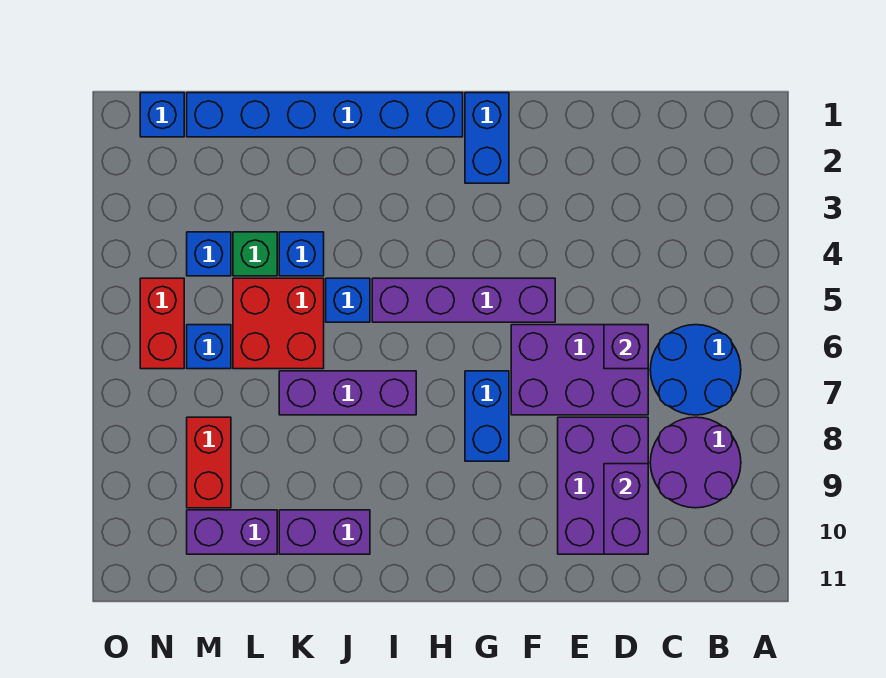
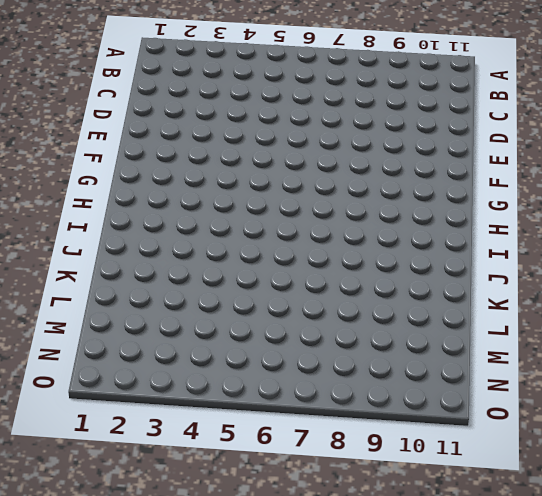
none -> blue 2x2 round brick [650,325,741,415]
none -> purple 2x2 round brick [650,417,741,508]
none -> purple 2x3 brick [511,325,648,415]

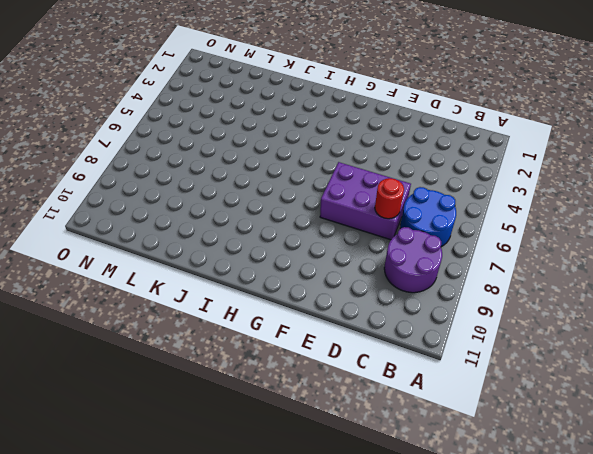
red 1x1 round brick [375,178,404,219] -> none
none -> purple 2x3 brick [558,417,648,554]
none -> purple 1x4 brick [372,278,555,322]
none -> blue 1x2 brick [465,93,509,183]

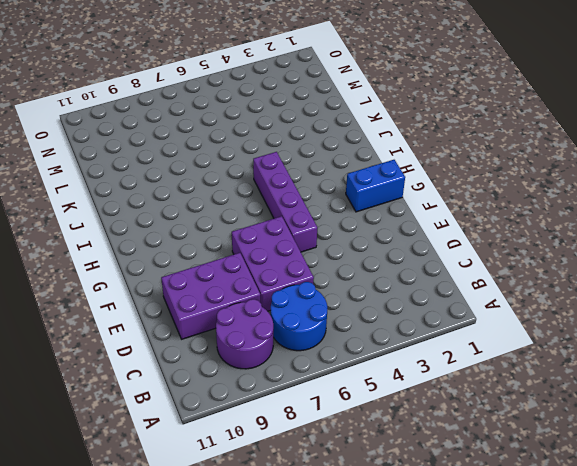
none -> blue 1x2 brick [465,371,509,461]
none -> blue 1x6 brick [187,93,463,137]
none -> purple 1x3 brick [279,371,416,415]

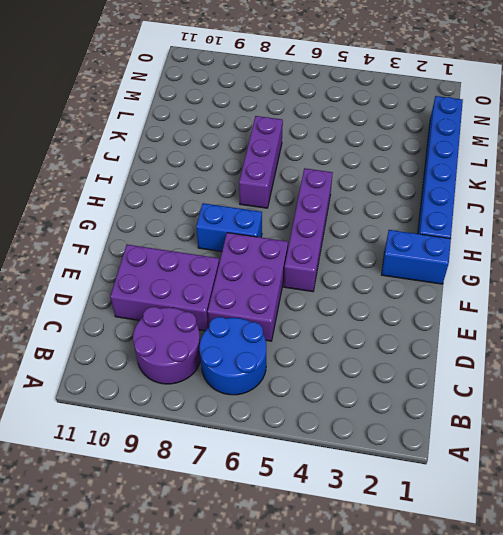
none -> blue 1x1 brick [326,278,370,322]
none -> purple 1x2 brick [279,510,370,554]
none -> blue 1x1 brick [279,232,324,276]

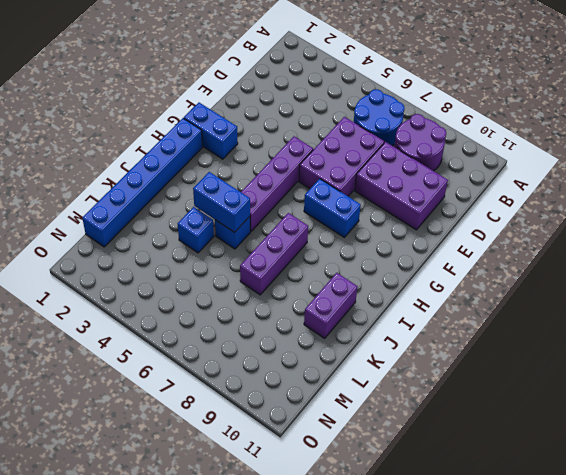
blue 1x2 brick [193,172,250,232] -> none
none -> red 2x2 brick [233,278,324,369]
none -> green 1x1 brick [233,232,277,276]
none -> purple 1x2 brick [187,510,277,554]

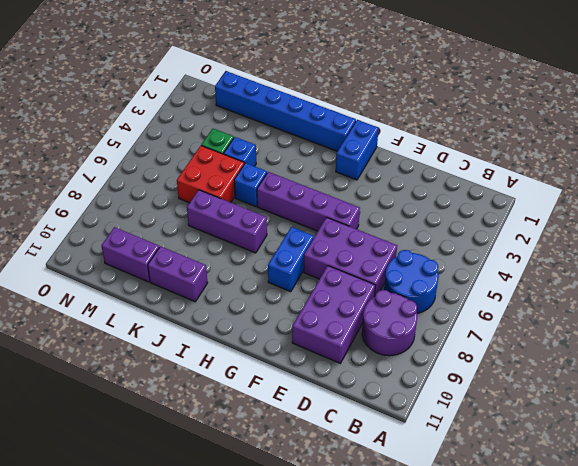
none -> blue 1x1 brick [187,232,231,276]
none -> blue 1x1 brick [187,325,231,369]
none -> red 1x2 brick [187,417,231,508]

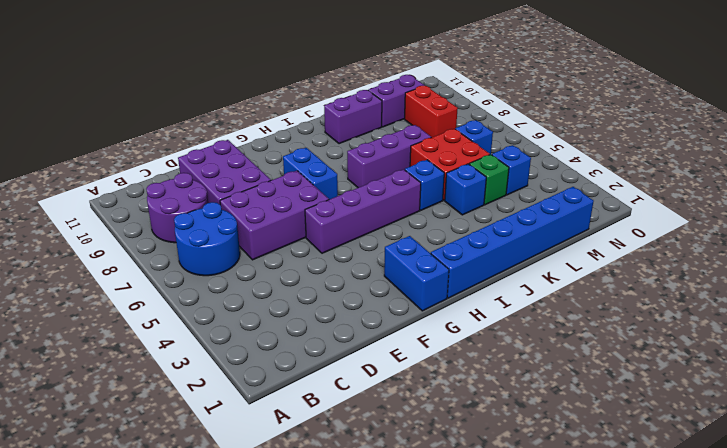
none -> blue 1x1 brick [140,93,184,137]
none -> red 1x2 brick [140,278,184,369]
none -> purple 1x1 brick [604,325,648,369]

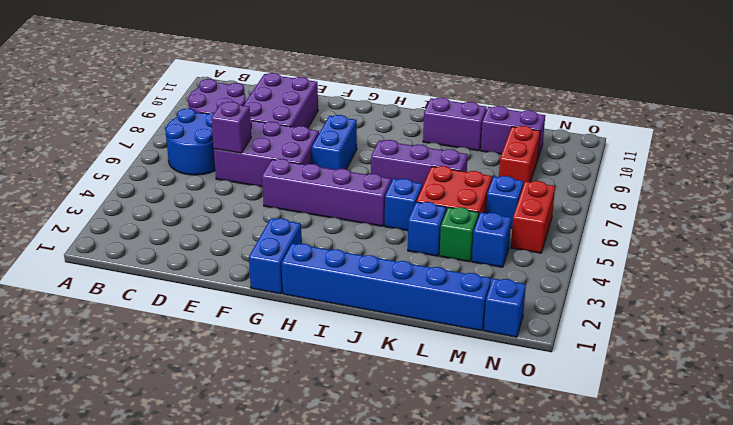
none -> purple 1x2 brick [604,464,648,554]

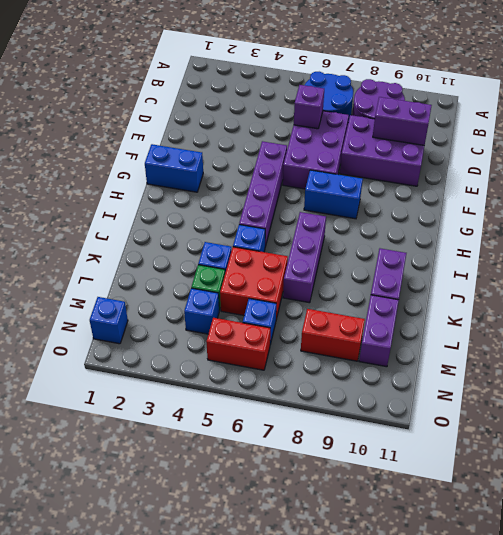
none -> blue 1x6 brick [187,93,463,137]

